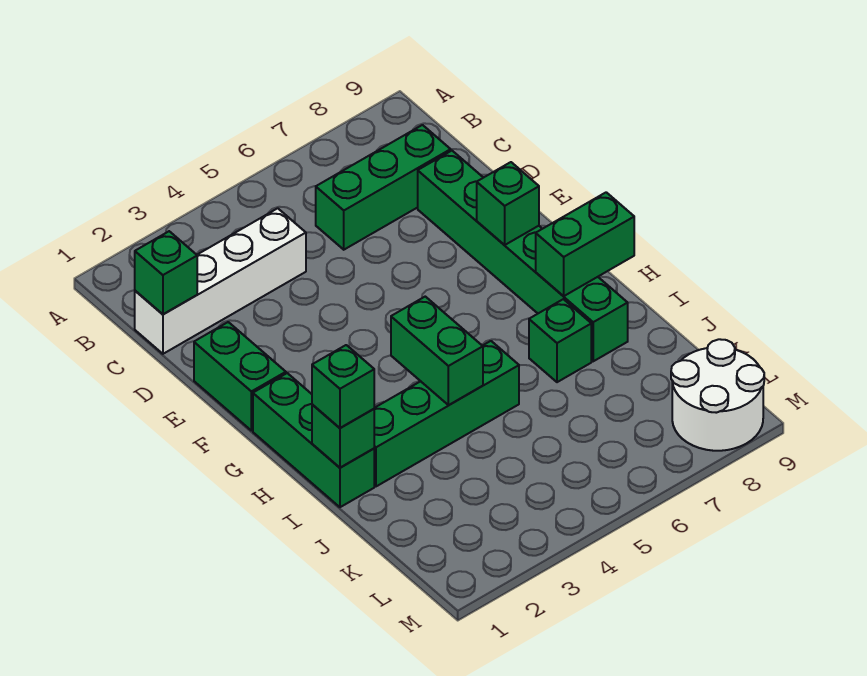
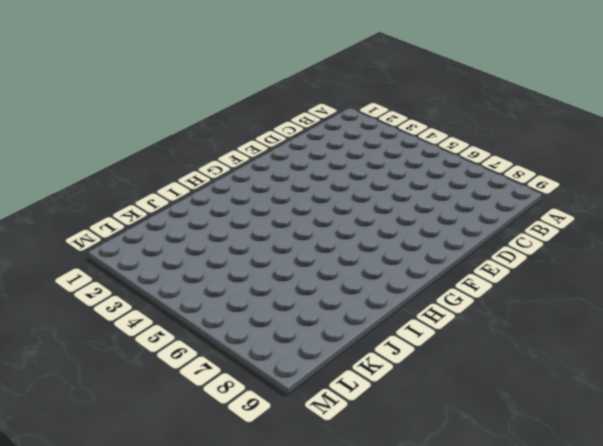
none -> white 1x4 brick [135,208,306,354]
none -> green 1x3 brick [316,125,451,250]
none -> green 1x6 brick [418,151,628,361]

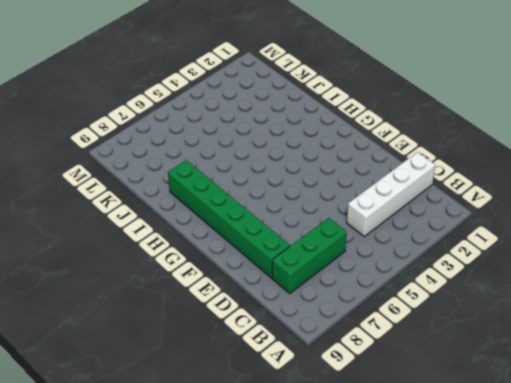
none -> green 1x2 brick [194,322,286,431]
none -> green 1x3 brick [253,373,374,507]
none -> green 1x4 brick [374,341,519,486]

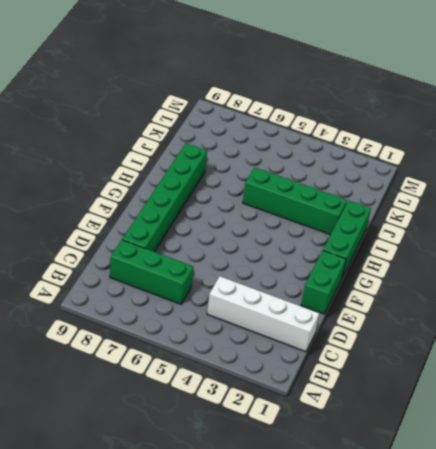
none -> green 1x1 brick [529,299,591,382]
none -> white 2x2 round brick [671,339,764,451]
none -> green 1x1 brick [135,231,197,314]

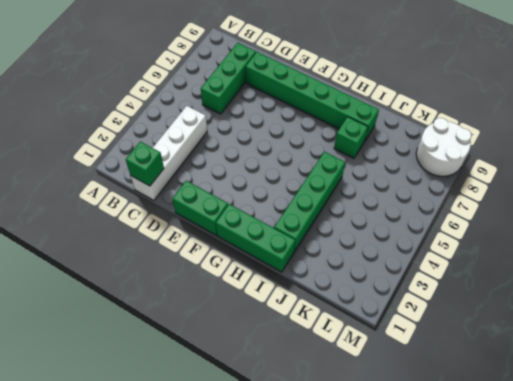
none -> green 1x1 brick [477,162,539,245]
none -> green 1x2 brick [391,297,483,405]
none -> green 1x2 brick [536,192,634,296]

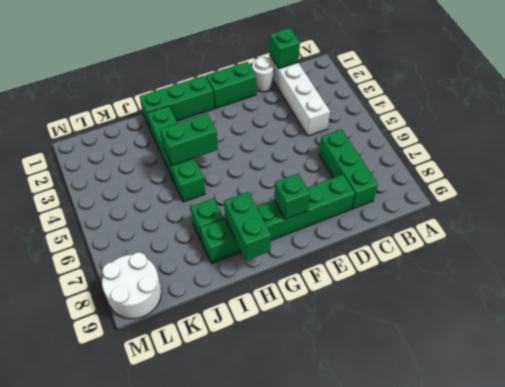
white 1x1 round brick [252,57,274,92] -> none
none -> green 1x1 brick [312,404,374,468]
none -> green 1x1 brick [312,345,374,428]

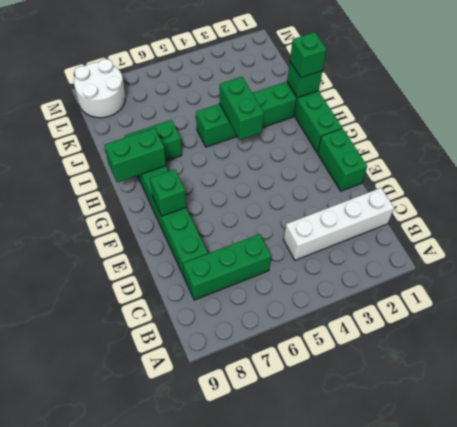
none -> green 1x1 brick [135,231,197,314]

